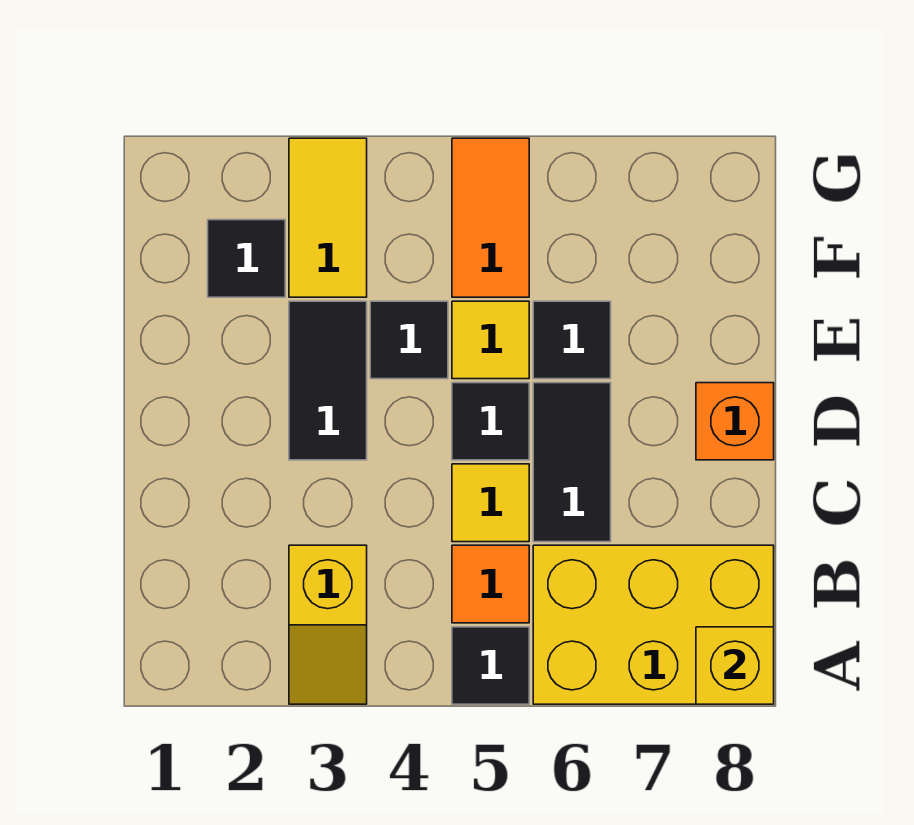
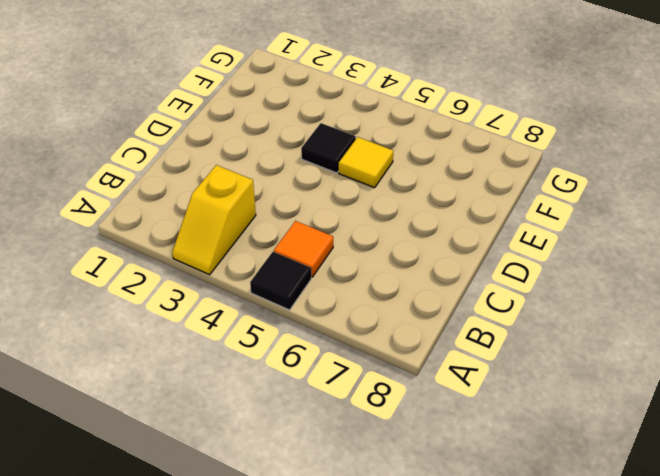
none -> yellow 2x3 brick [533,545,774,704]
none -> yellow 1x1 tile [452,464,529,542]
none -> black 1x2 tile [533,383,611,542]

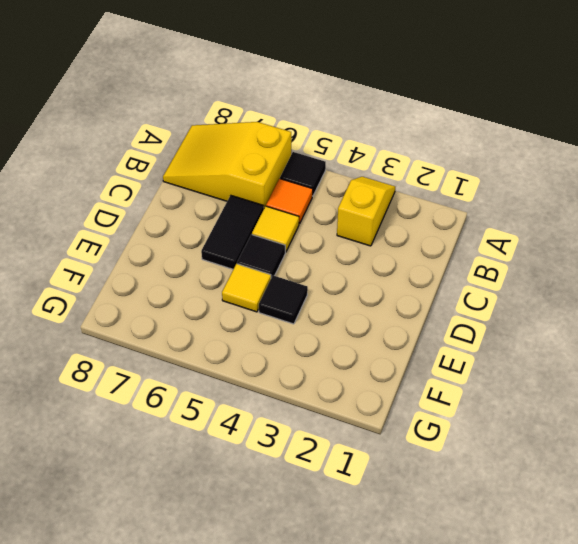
yellow 2x3 slope [163,122,291,208] -> yellow 2x3 brick [533,545,774,704]
none -> black 1x2 tile [289,301,367,460]
none -> orange 1x1 brick [696,383,774,460]
none -> black 1x1 tile [533,301,611,379]

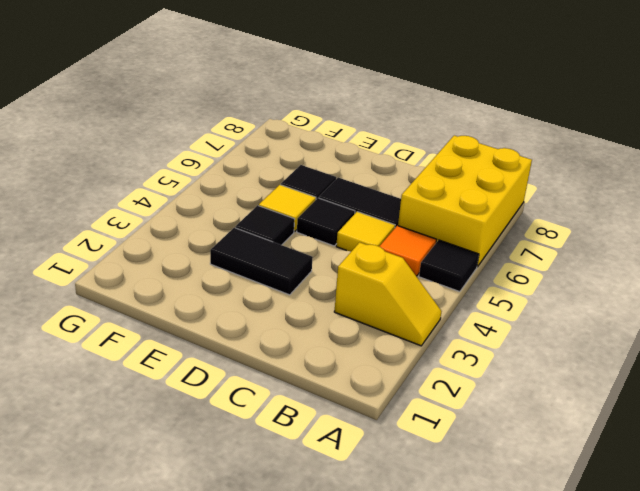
none -> orange 1x1 brick [696,383,774,460]
none -> black 1x1 tile [208,220,285,297]
none -> yellow 1x2 tile [289,138,367,297]

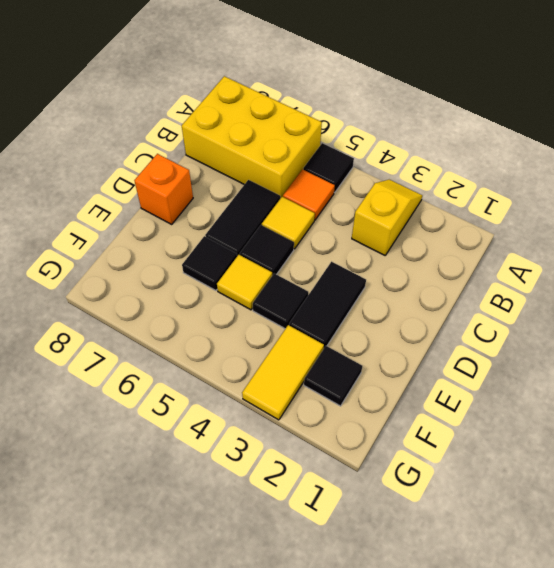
none -> orange 1x2 tile [452,138,529,297]
none -> yellow 1x1 brick [696,627,774,704]

